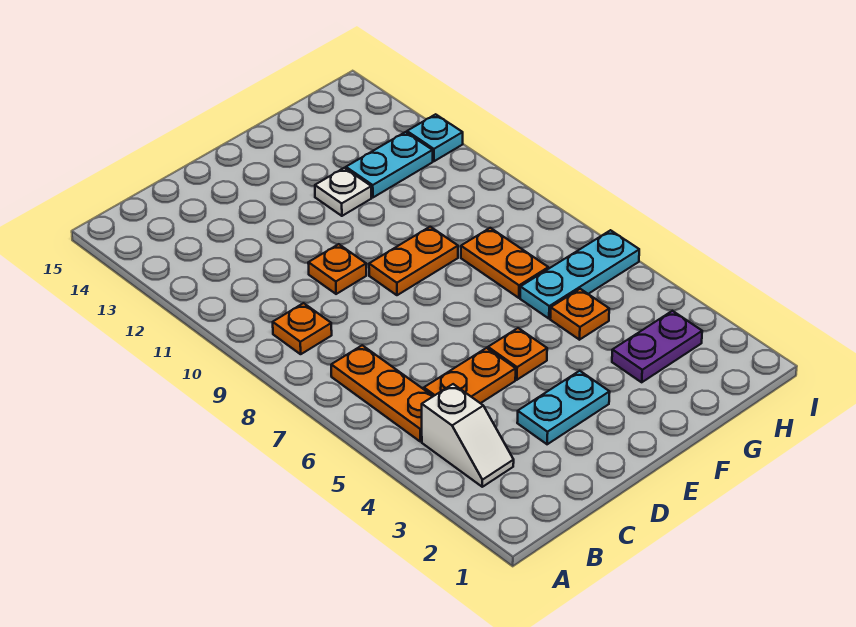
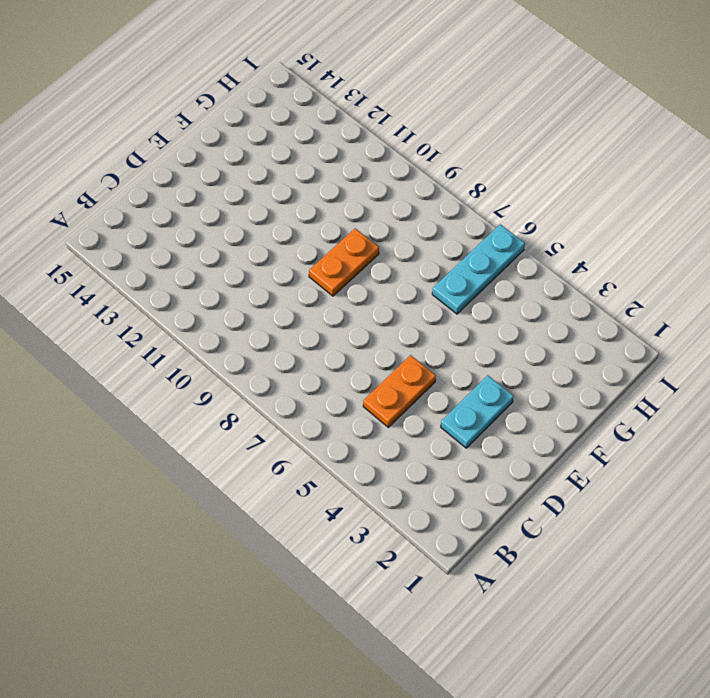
none -> white 1x2 slope [422,384,514,487]
none -> orange 1x3 plate [331,345,433,442]
none -> orange 1x1 plate [273,303,332,354]

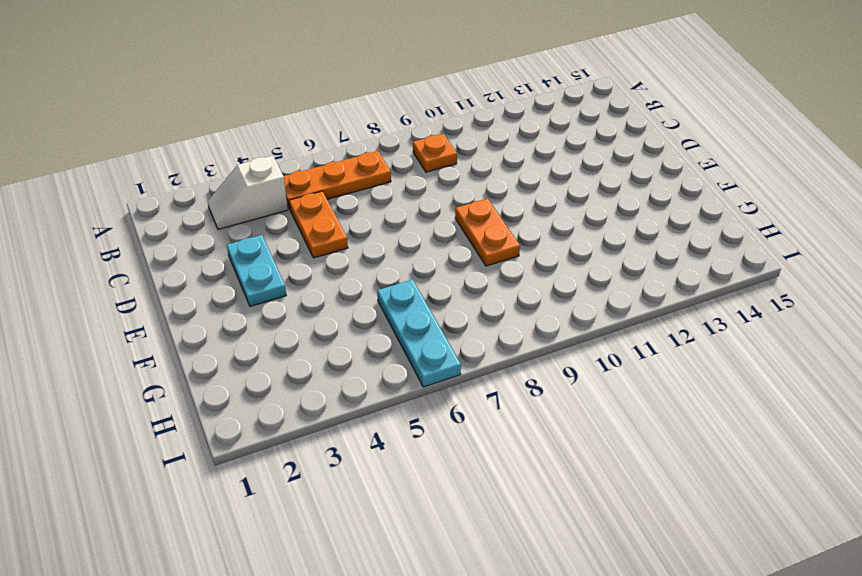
none -> orange 1x1 plate [308,244,366,294]
none -> orange 1x1 plate [488,328,547,380]
none -> white 1x1 plate [315,168,371,216]

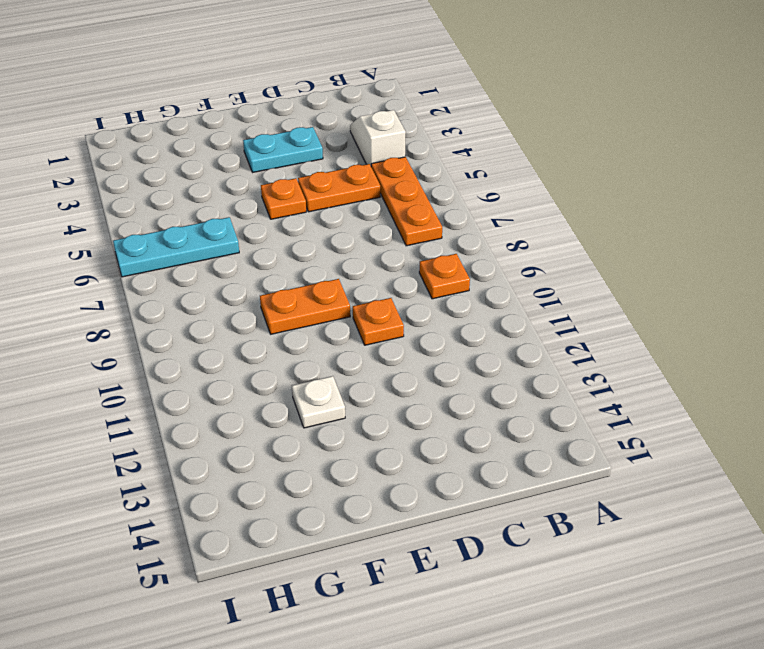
none -> purple 1x2 plate [612,311,702,382]
none -> orange 1x1 plate [550,289,609,340]
none -> orange 1x2 plate [461,228,548,298]

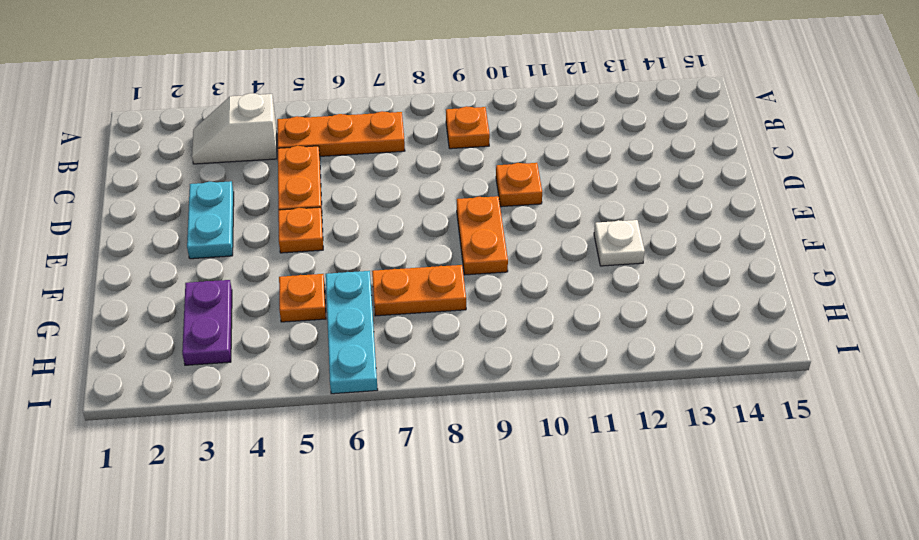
none -> cyan 1x2 plate [346,132,433,197]
none -> cyan 1x1 plate [407,114,463,161]

